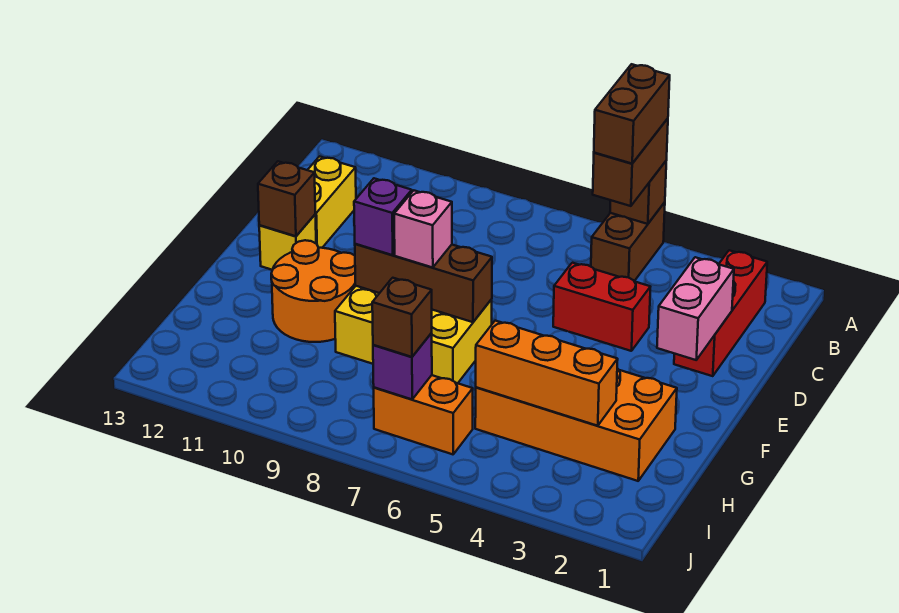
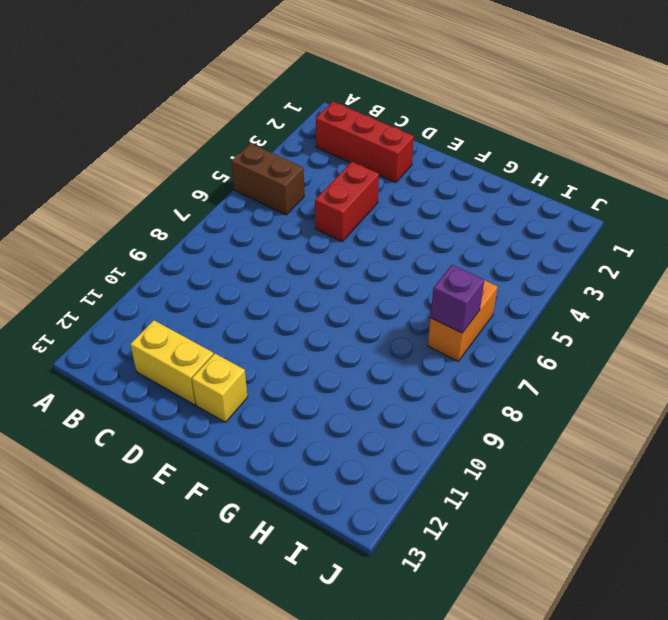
none -> yellow 2x3 brick [335,286,492,383]
none -> orange 2x2 round brick [271,240,355,342]
none -> orange 2x4 brick [475,369,677,481]

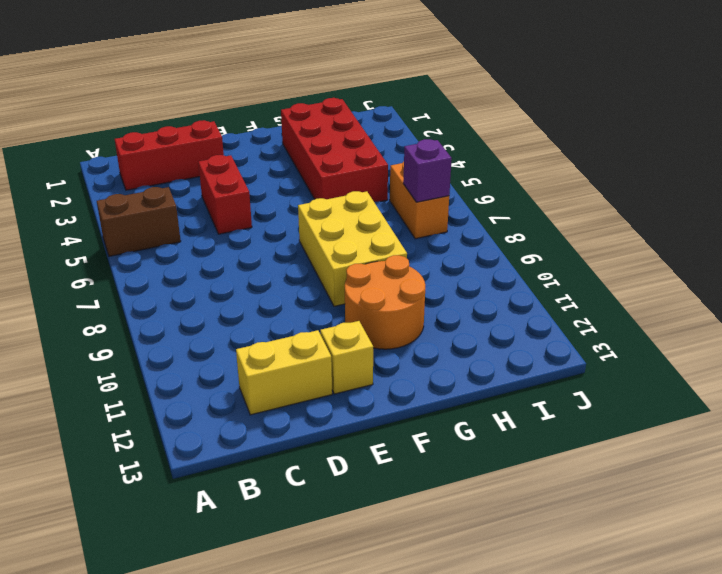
red 2x4 brick [281,98,388,202] -> orange 2x4 brick [475,369,677,481]
none -> brown 1x1 brick [610,161,666,224]
none -> pink 1x2 brick [657,257,734,360]
none -> brown 1x1 brick [258,161,315,236]

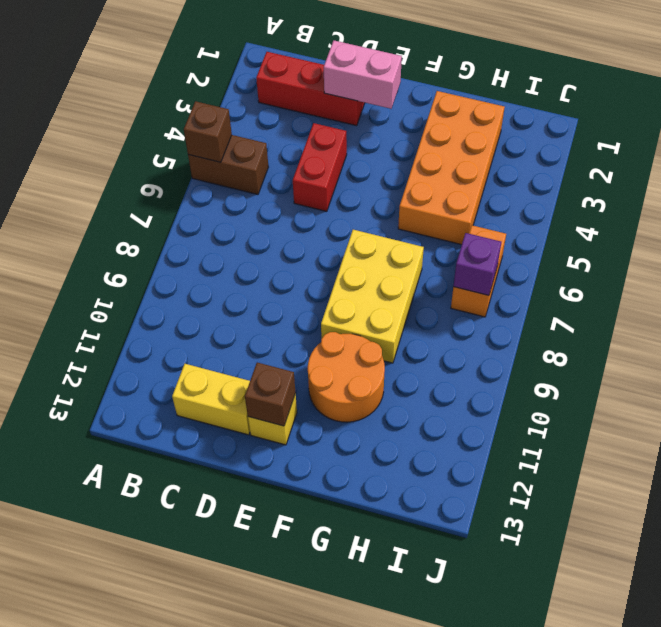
none -> brown 1x3 brick [355,244,492,322]
none -> orange 1x3 brick [476,321,618,426]
none -> brown 1x2 brick [593,118,668,206]

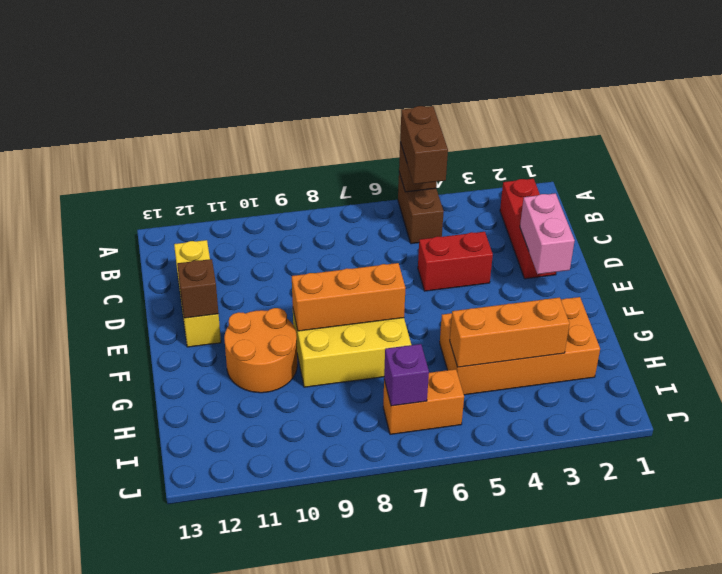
orange 1x3 brick [292,263,405,331] -> brown 1x3 brick [355,244,492,322]
none -> pink 1x1 brick [394,191,452,268]
none -> purple 1x1 brick [354,178,412,255]
none -> brown 1x1 brick [372,278,432,357]

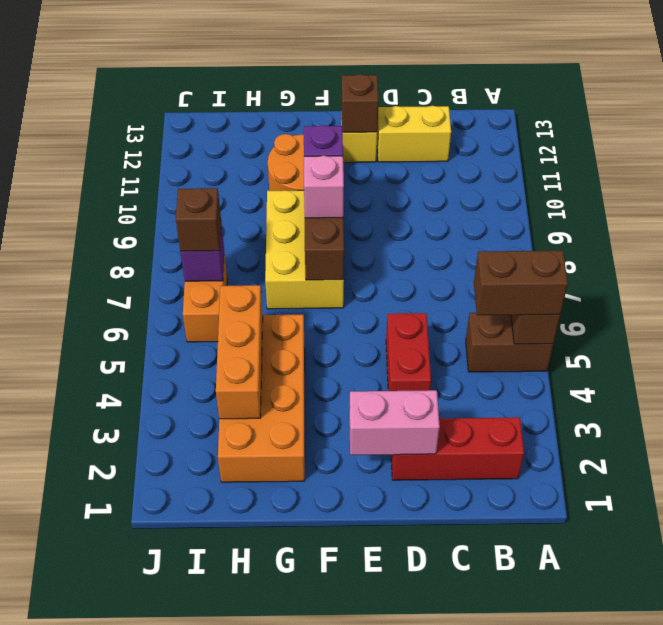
none -> brown 1x2 brick [594,64,670,164]

